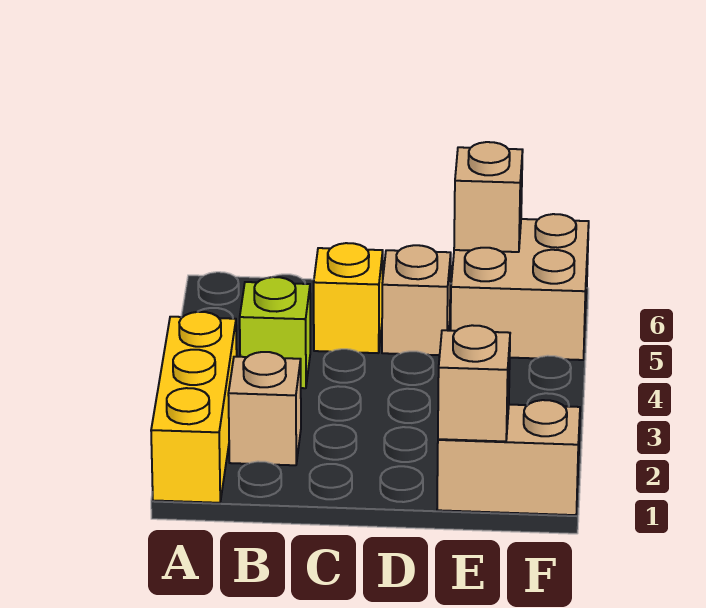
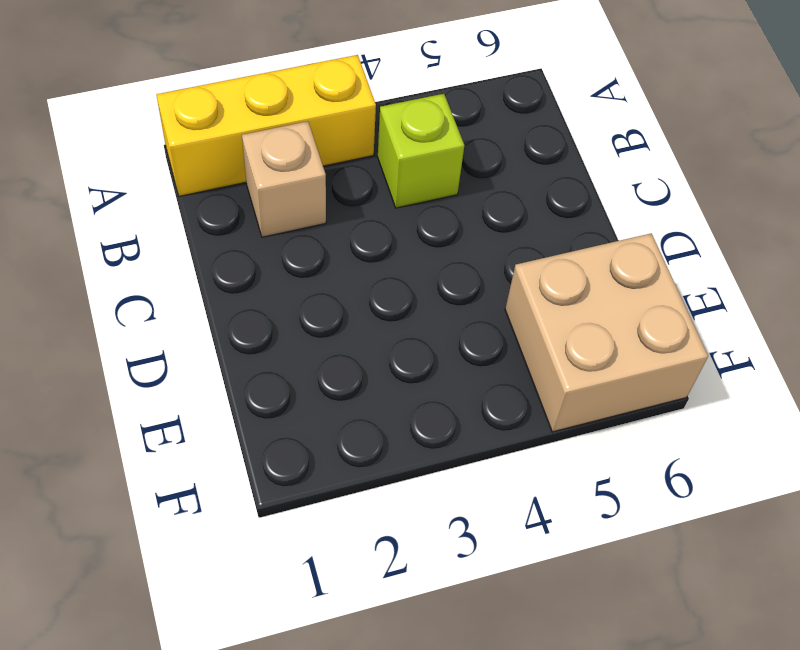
none -> yellow 1x1 brick [314,243,383,353]
none -> tan 1x1 brick [382,245,451,355]

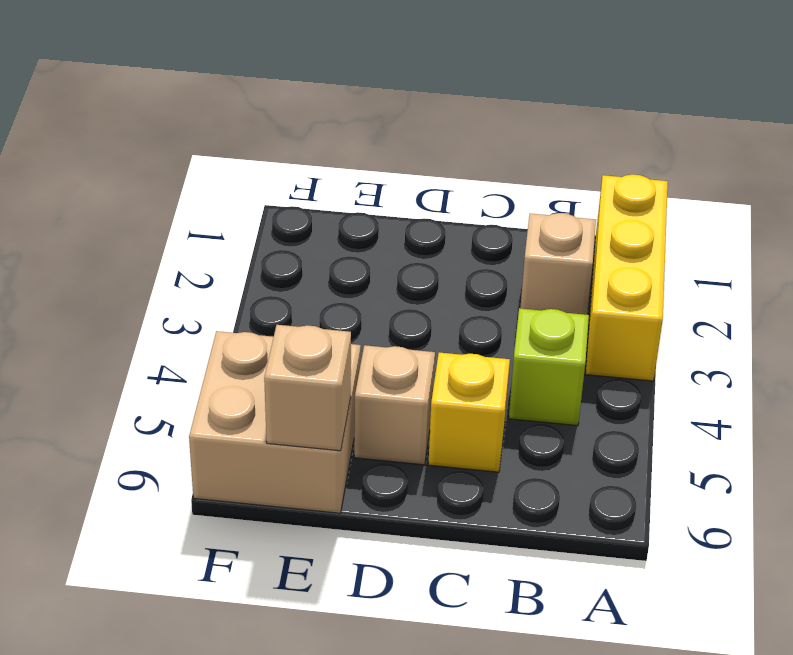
none -> tan 1x2 brick [437,400,580,515]
none -> tan 1x1 brick [438,325,510,441]

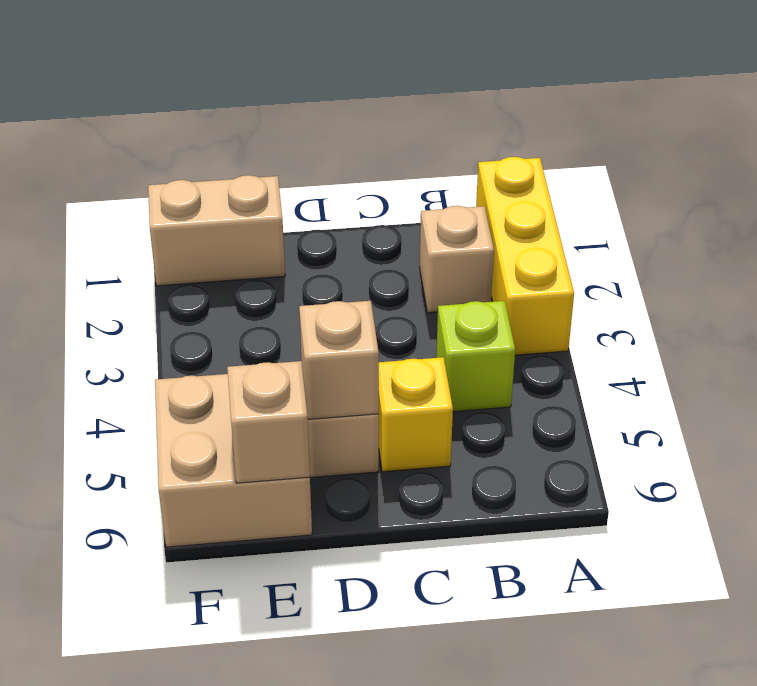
tan 1x1 brick [299,301,379,419] -> tan 1x1 brick moved to [438,325,510,441]

